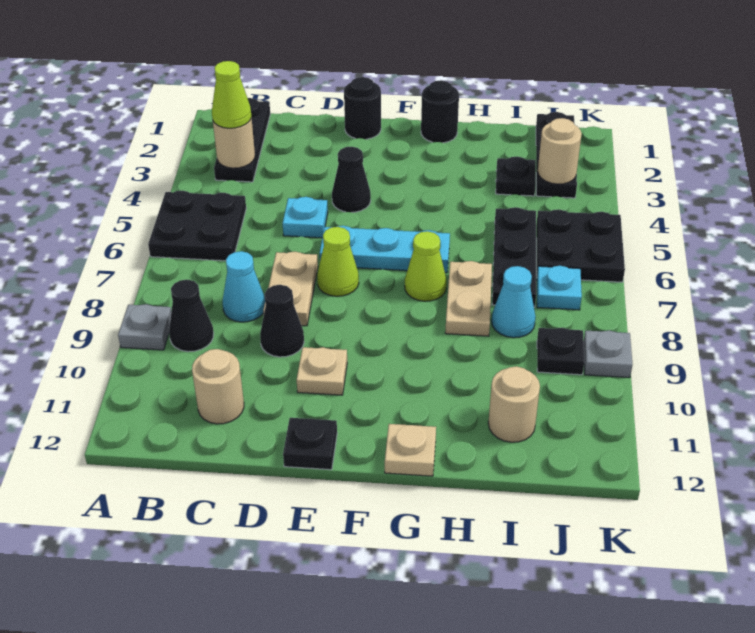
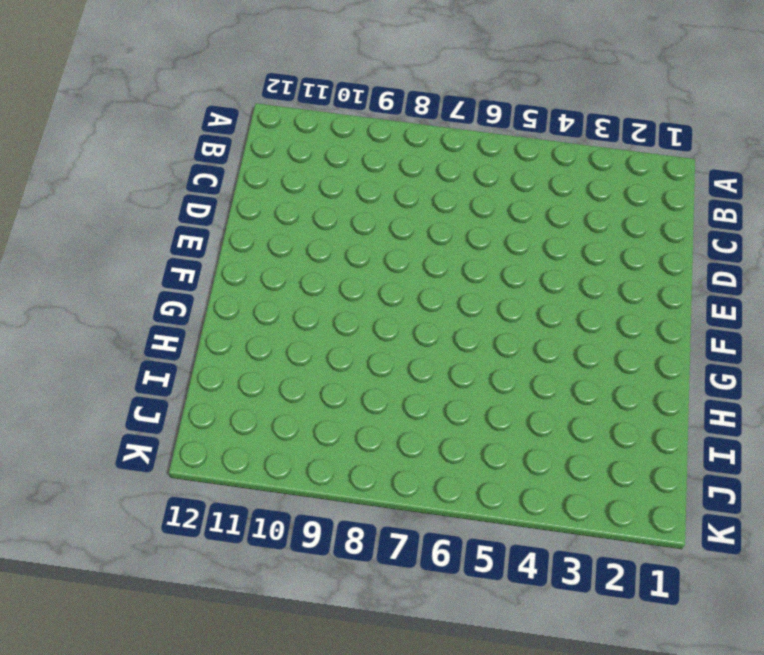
none -> black 2x2 plate [148,190,246,261]
none -> grey 1x1 plate [118,304,171,350]
none -> black 1x3 plate [214,98,270,182]
none -> black 1x1 cone [169,280,214,352]

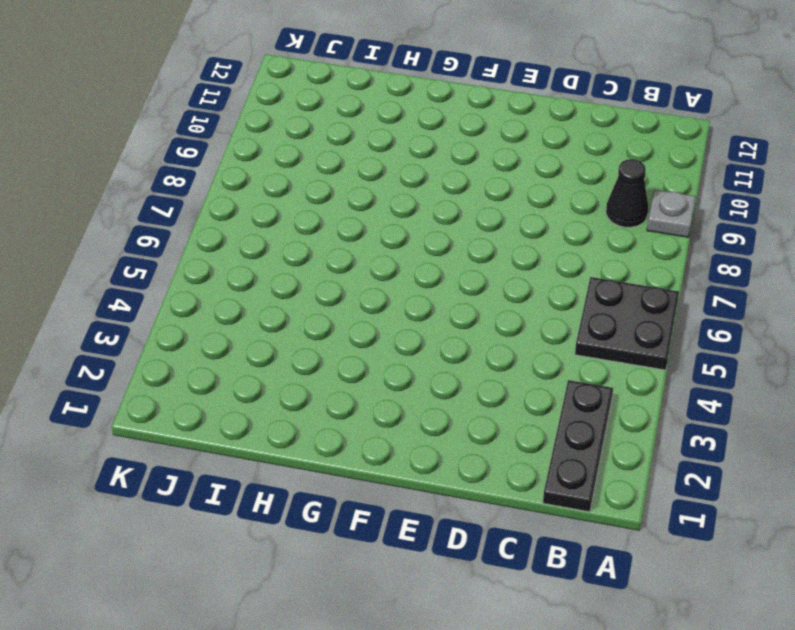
none -> cyan 1x1 cone [223,251,265,322]
none -> tan 1x1 round brick [192,349,244,424]
none -> cyan 1x1 plate [283,197,328,238]
none -> tan 1x2 plate [263,252,318,326]

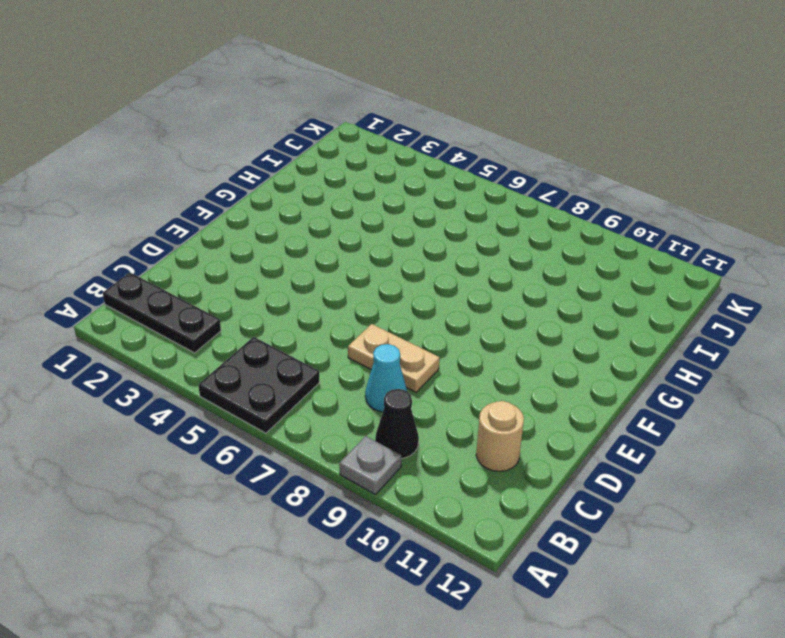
none -> cyan 1x1 plate [283,197,328,238]
none -> black 1x1 cone [260,285,304,357]
none -> black 1x1 round brick [344,77,381,139]
none -> black 1x1 cone [332,147,371,212]

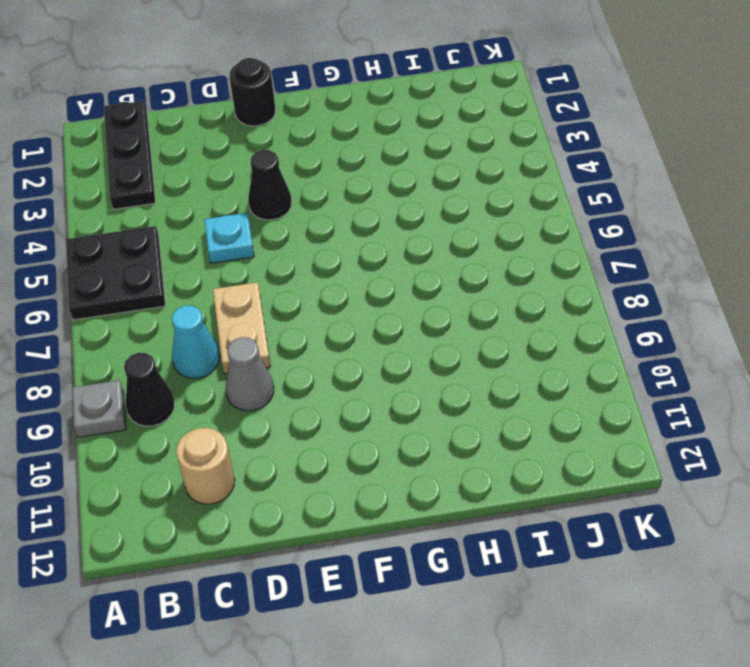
grey 1x1 cone [226,337,274,411] -> black 1x1 cone [260,285,304,357]
none -> cyan 1x3 plate [320,226,450,273]
none -> lime 1x1 cone [317,227,359,296]
none -> tan 1x1 plate [297,347,347,395]
none -> black 1x1 plate [283,418,337,470]

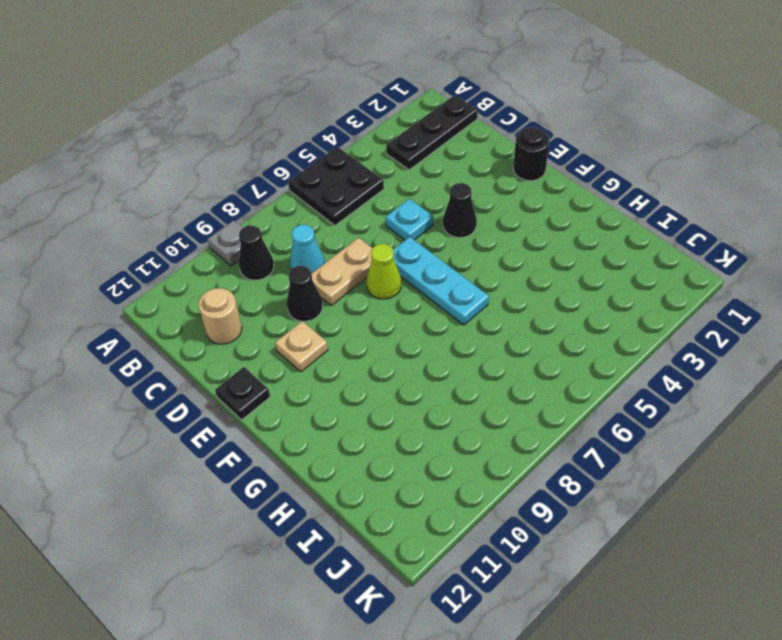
none -> black 1x1 round brick [421,80,459,143]
none -> lime 1x1 cone [405,231,447,301]
none -> tan 1x1 plate [385,424,436,476]
none -> tan 1x2 plate [445,261,492,336]

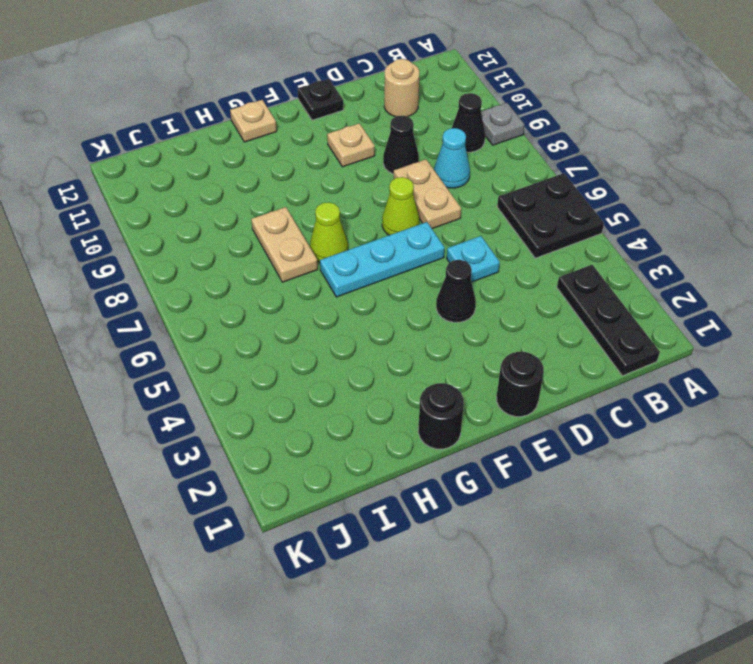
none -> black 1x1 plate [496,157,536,196]
none -> black 1x3 plate [492,207,536,307]
none -> cyan 1x1 cone [492,266,536,338]
none -> tan 1x1 round brick [488,366,540,442]

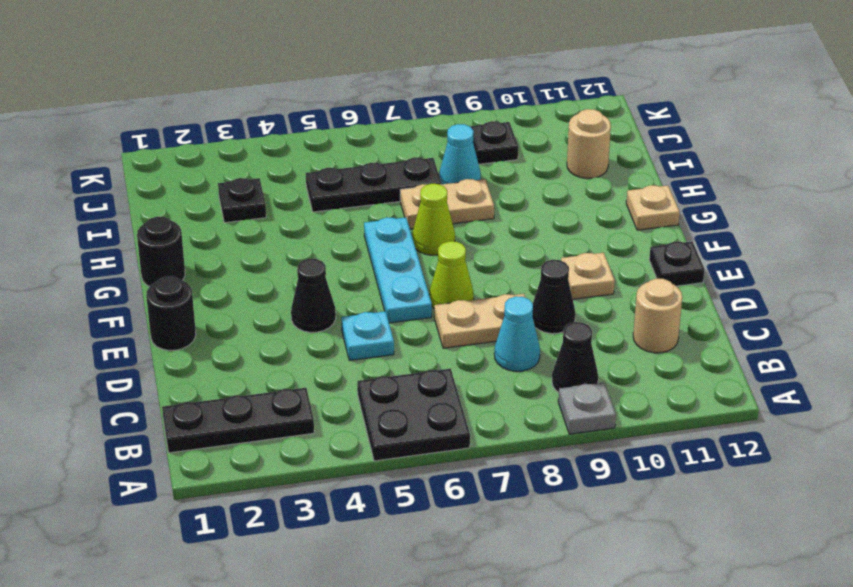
none -> black 1x3 plate [536,112,577,198]
none -> black 2x2 plate [537,209,625,282]
none -> cyan 1x1 plate [537,266,582,310]
none -> grey 1x1 plate [584,330,633,378]

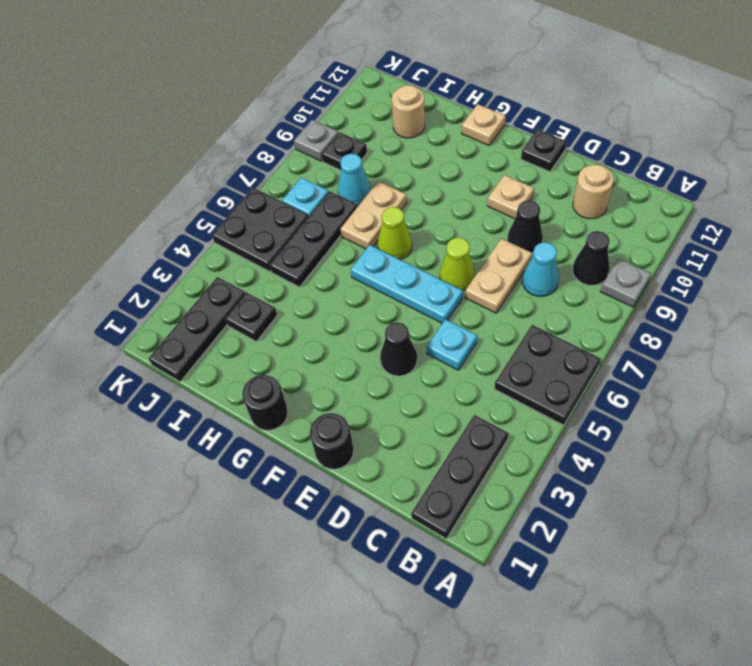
none -> tan 1x1 round brick [213,117,255,168]
none -> tan 1x1 round brick [538,118,582,184]
none -> lime 1x1 cone [212,61,251,128]

